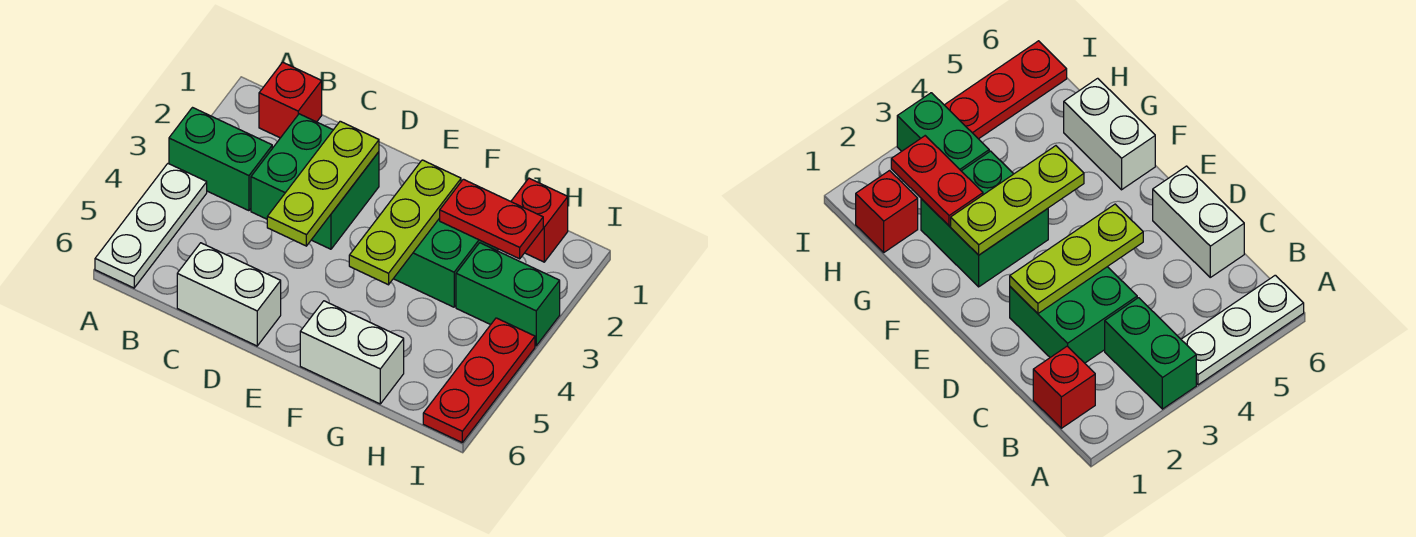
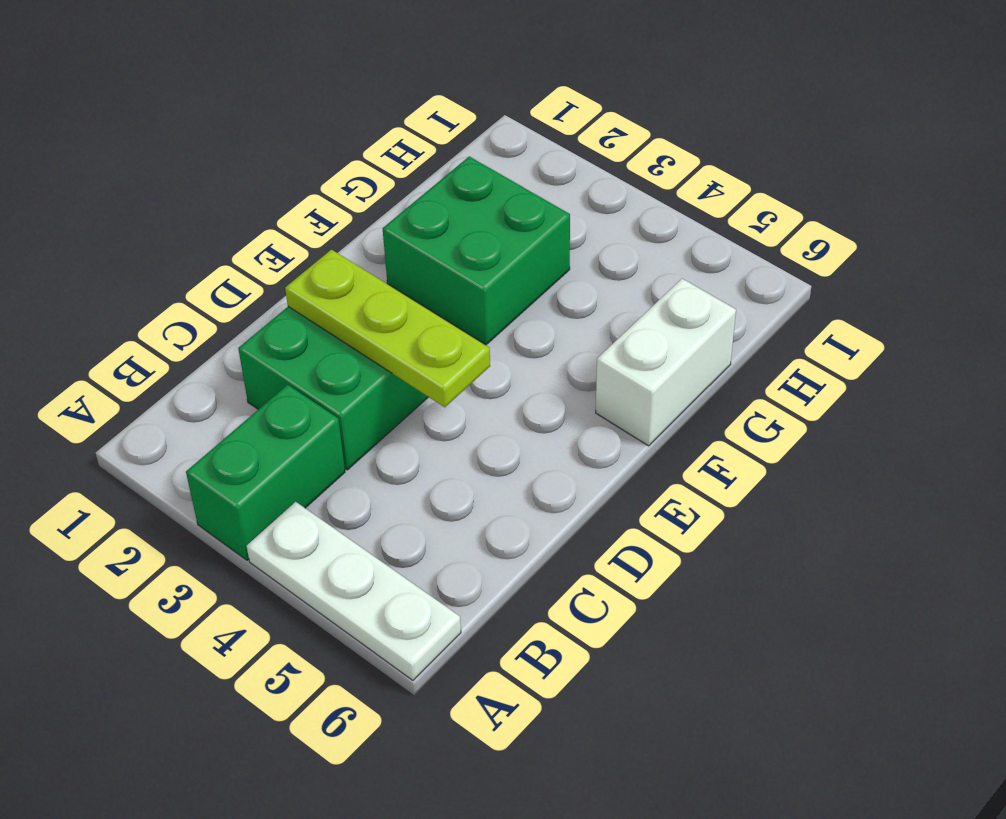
none -> red 1x1 brick [259,62,322,138]
none -> white 1x2 brick [177,243,281,346]
none -> red 1x1 brick [511,178,568,262]

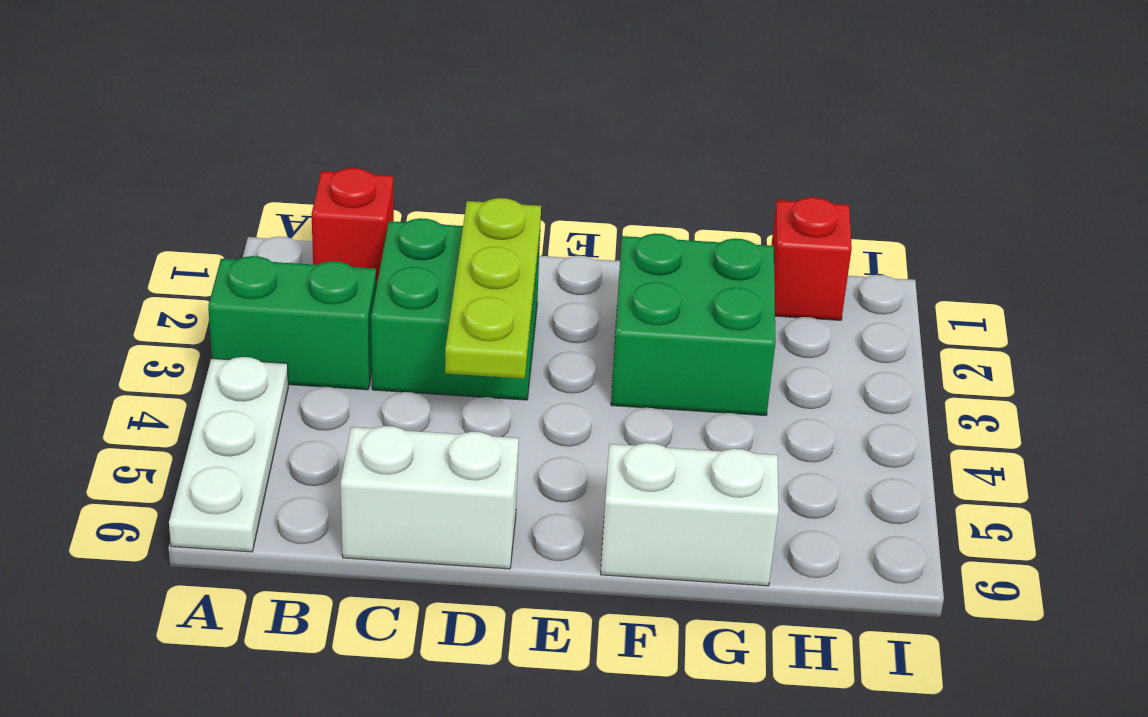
none -> green 1x2 brick [456,243,560,346]
none -> red 1x3 plate [423,318,535,442]
none -> lime 1x3 plate [349,160,461,285]

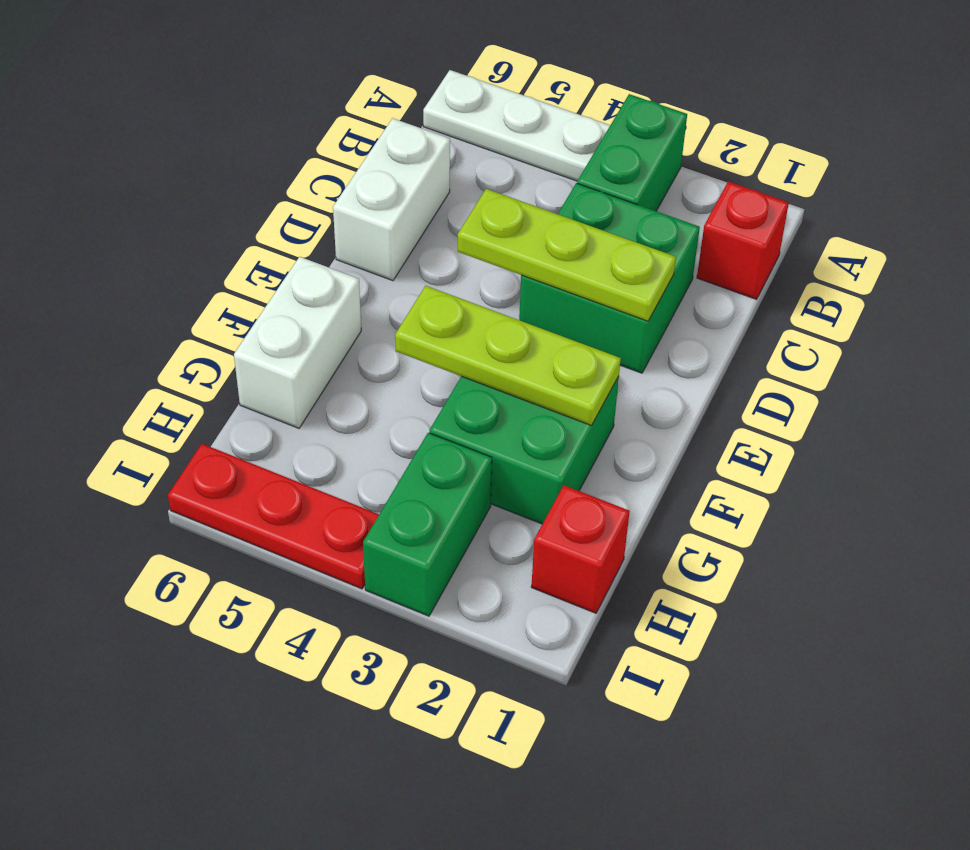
none -> red 1x2 plate [440,179,543,259]

